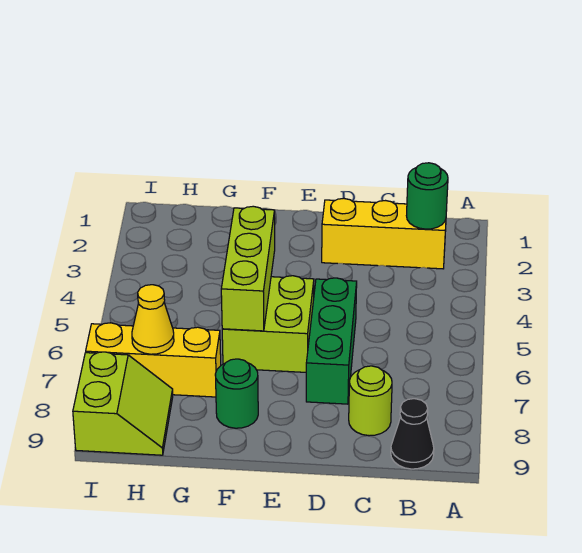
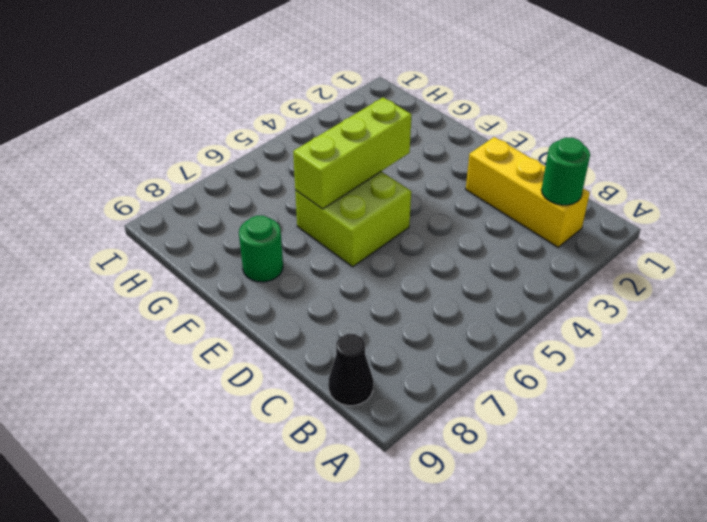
none -> lime 1x1 round brick [349,366,392,436]
none -> green 1x3 brick [306,278,357,404]

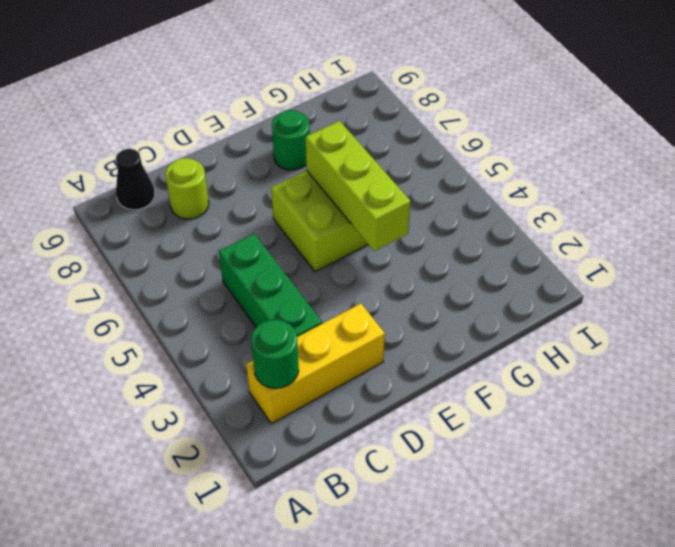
green 1x3 brick [219,234,322,337] -> green 1x3 brick moved to [306,278,357,404]
none -> yellow 1x3 brick [86,323,221,397]
none -> lime 2x2 slope [73,352,173,455]

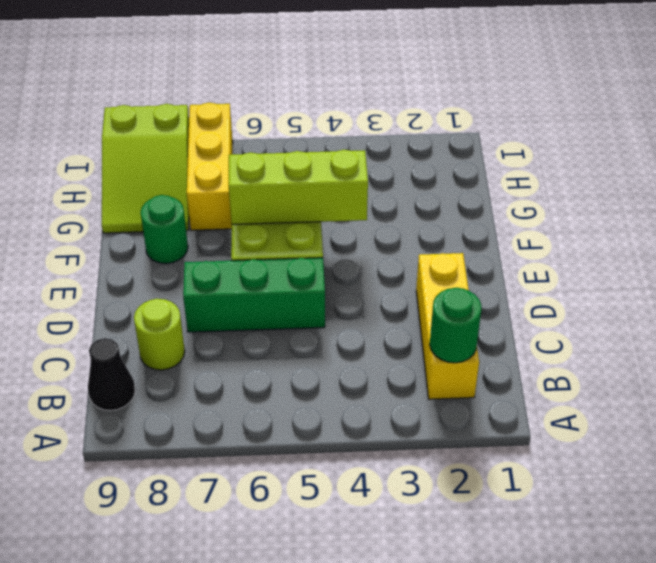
lime 2x3 slope [102,104,189,233] -> lime 2x2 slope [73,352,173,455]
none -> yellow 1x1 cone [132,285,174,354]

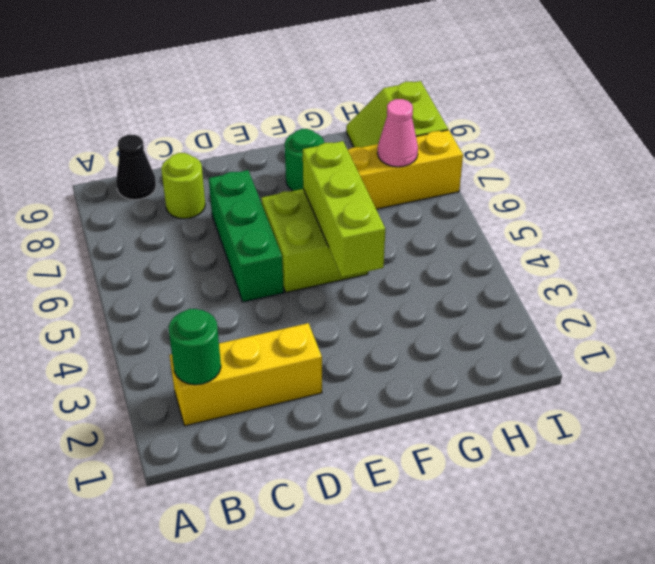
pink 1x1 cone [377,99,418,167] -> yellow 1x1 cone [132,285,174,354]

